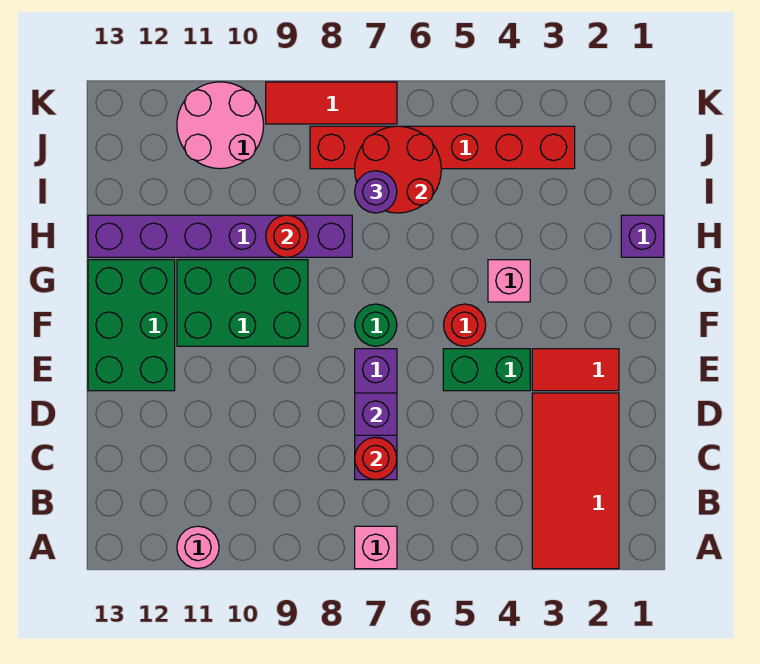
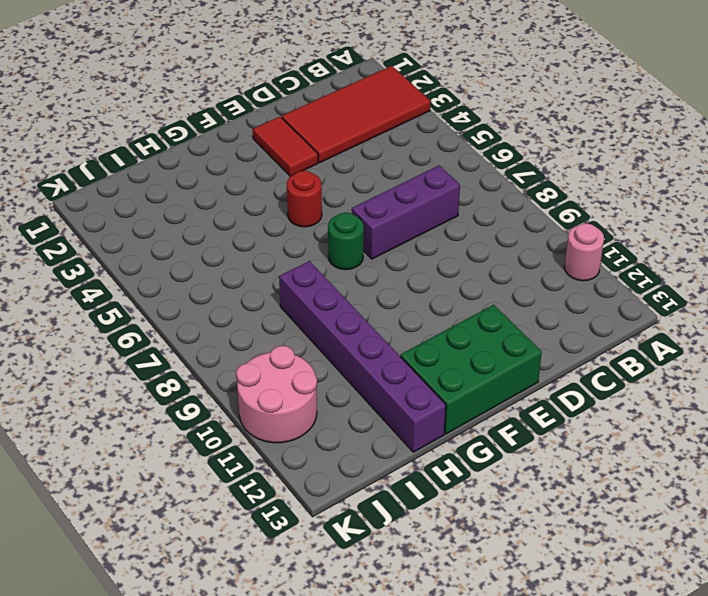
none -> pink 1x1 brick [355,526,397,569]
none -> green 1x2 brick [443,349,530,391]
none -> green 2x3 brick [177,260,308,346]

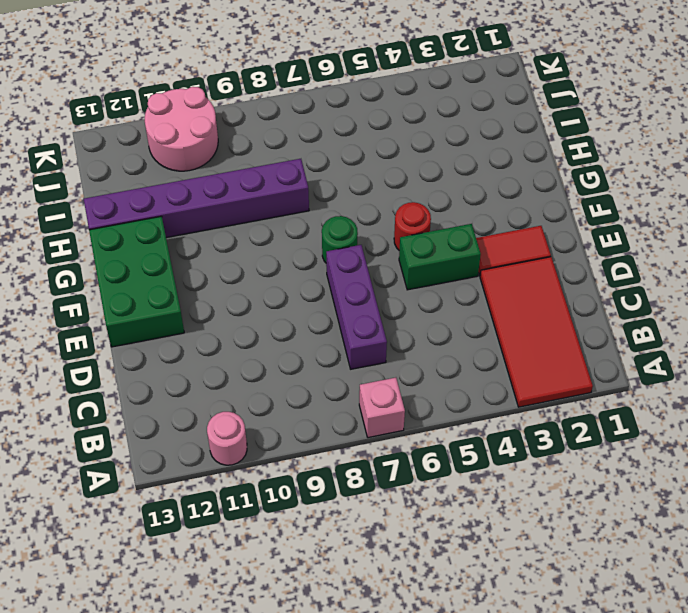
none -> green 2x3 brick [177,260,308,346]
none -> pink 1x1 brick [488,260,530,302]
none -> purple 1x1 brick [621,215,664,257]

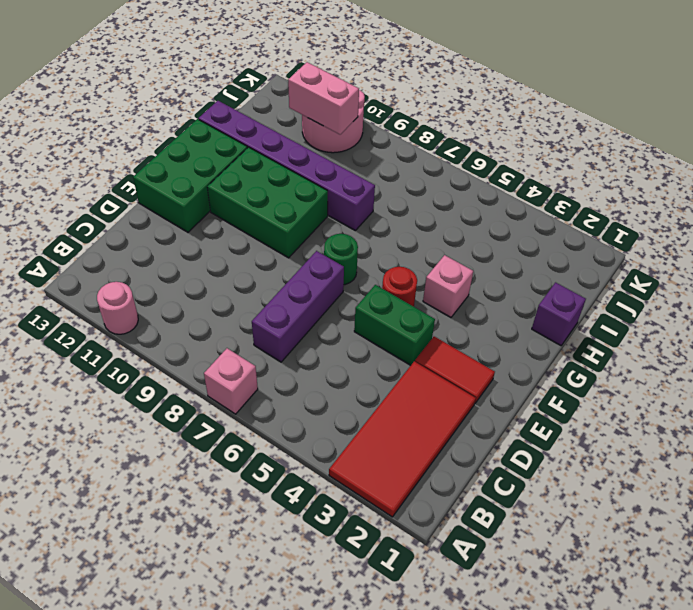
pink 1x2 brick [288,62,359,134] -> none
none -> red 1x6 brick [310,126,575,169]
none -> red 1x3 tile [266,82,397,124]
none -> red 1x1 round brick [355,437,397,480]

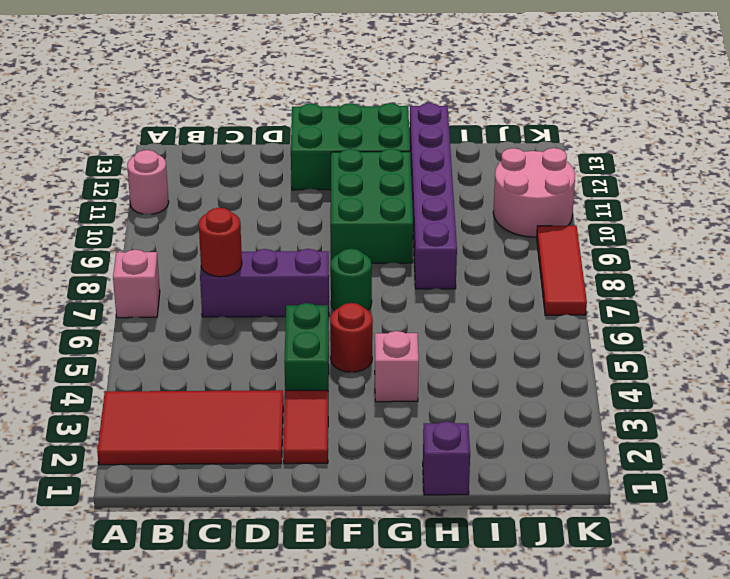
none -> red 1x6 brick [310,126,575,169]
none -> purple 1x1 brick [355,393,397,435]
none -> red 1x1 round brick [266,215,308,257]

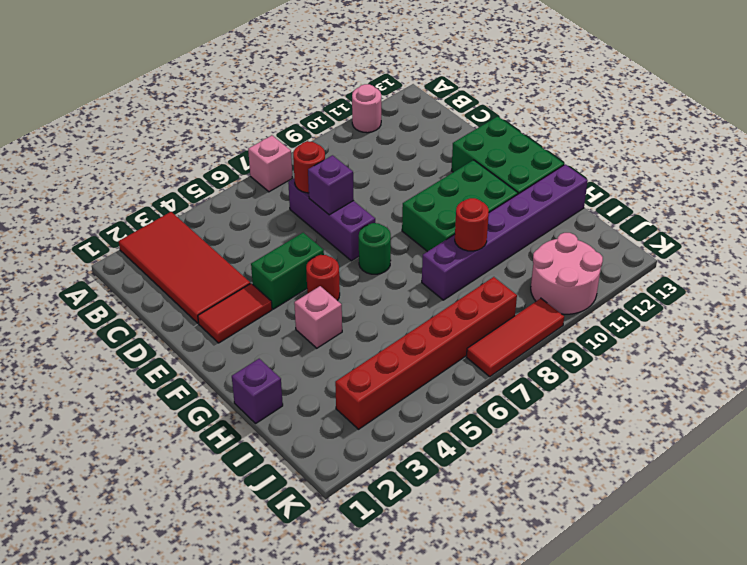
none -> red 2x2 round brick [355,126,441,213]
none -> purple 1x1 round brick [355,171,397,213]

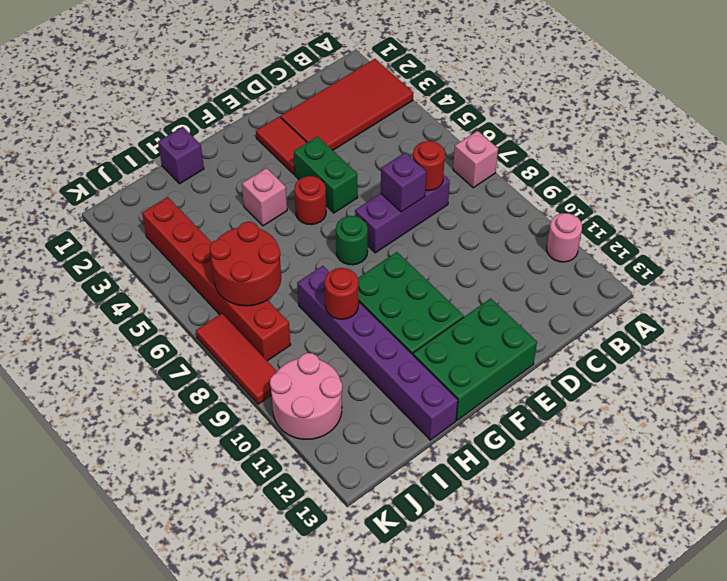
none -> purple 1x1 round brick [355,171,397,213]

